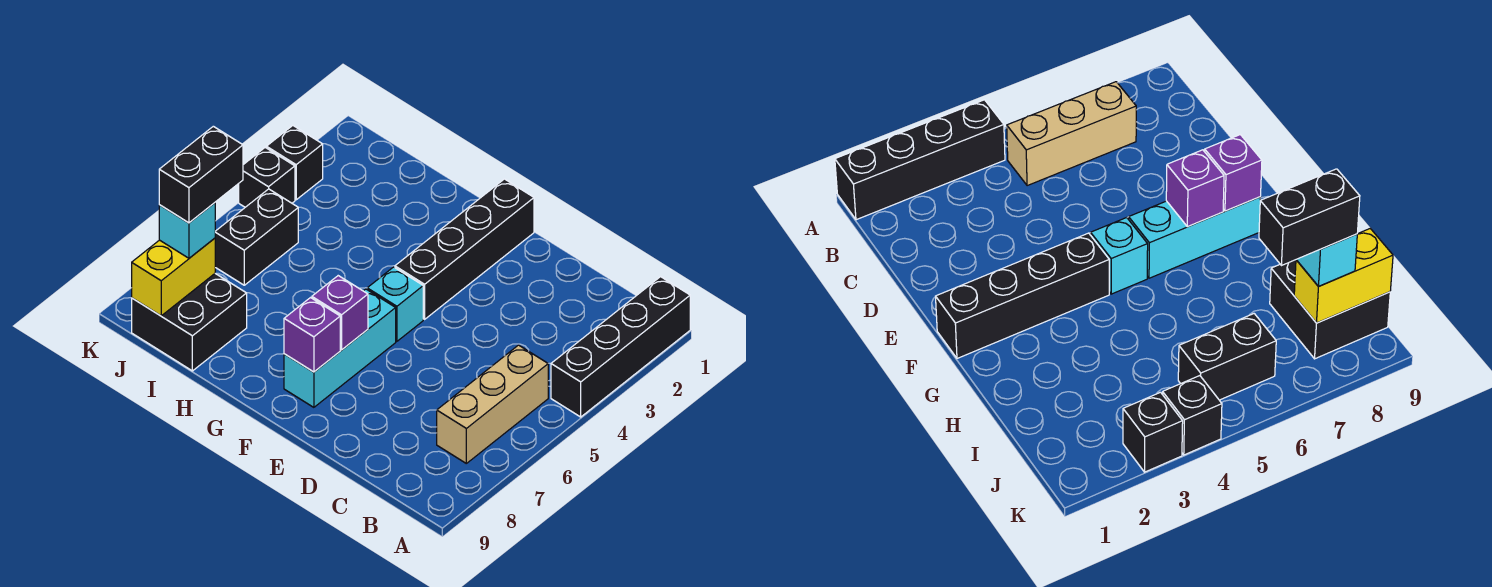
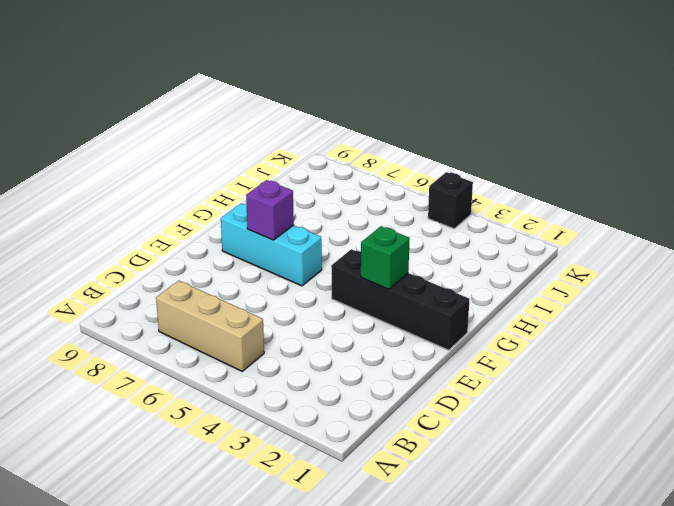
green 1x1 brick [361,226,410,289] -> none
none -> black 1x4 brick [551,277,690,417]
none -> cyan 1x1 brick [367,267,423,341]
none -> black 2x2 brick [132,273,247,371]

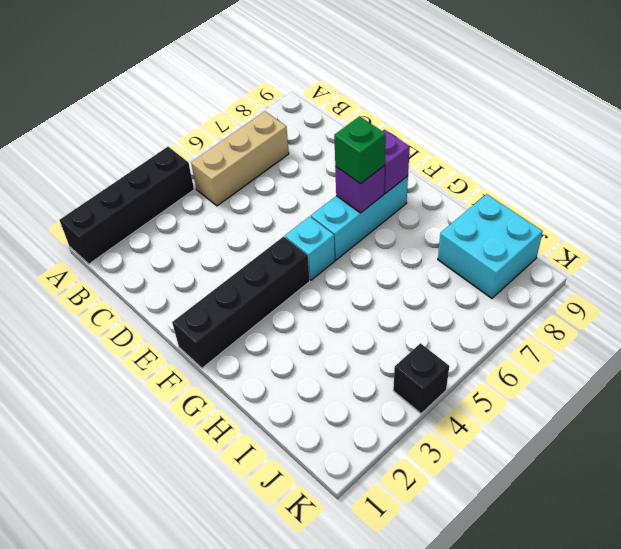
green 1x1 brick [334,116,386,184] -> none
cyan 2x2 brick [438,194,543,298] -> black 2x2 brick [132,273,247,371]
none -> black 1x2 brick [215,189,298,285]
none -> black 1x1 brick [266,126,323,200]
none -> yellow 1x2 brick [132,238,215,316]

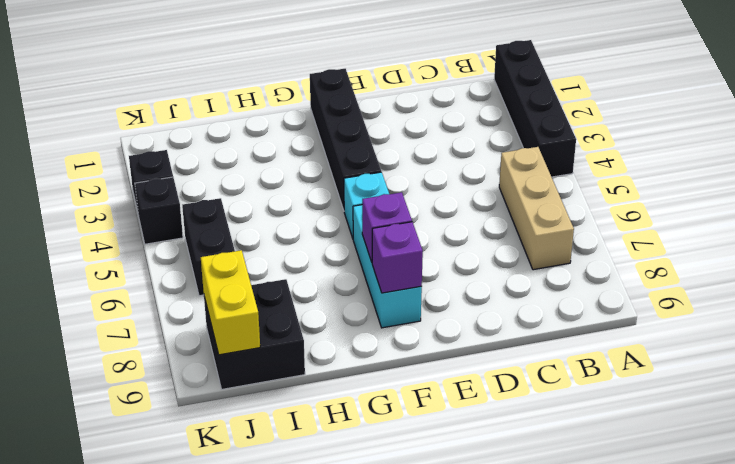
none -> cyan 1x1 brick [159,203,215,258]
none -> black 1x2 brick [159,126,243,223]

